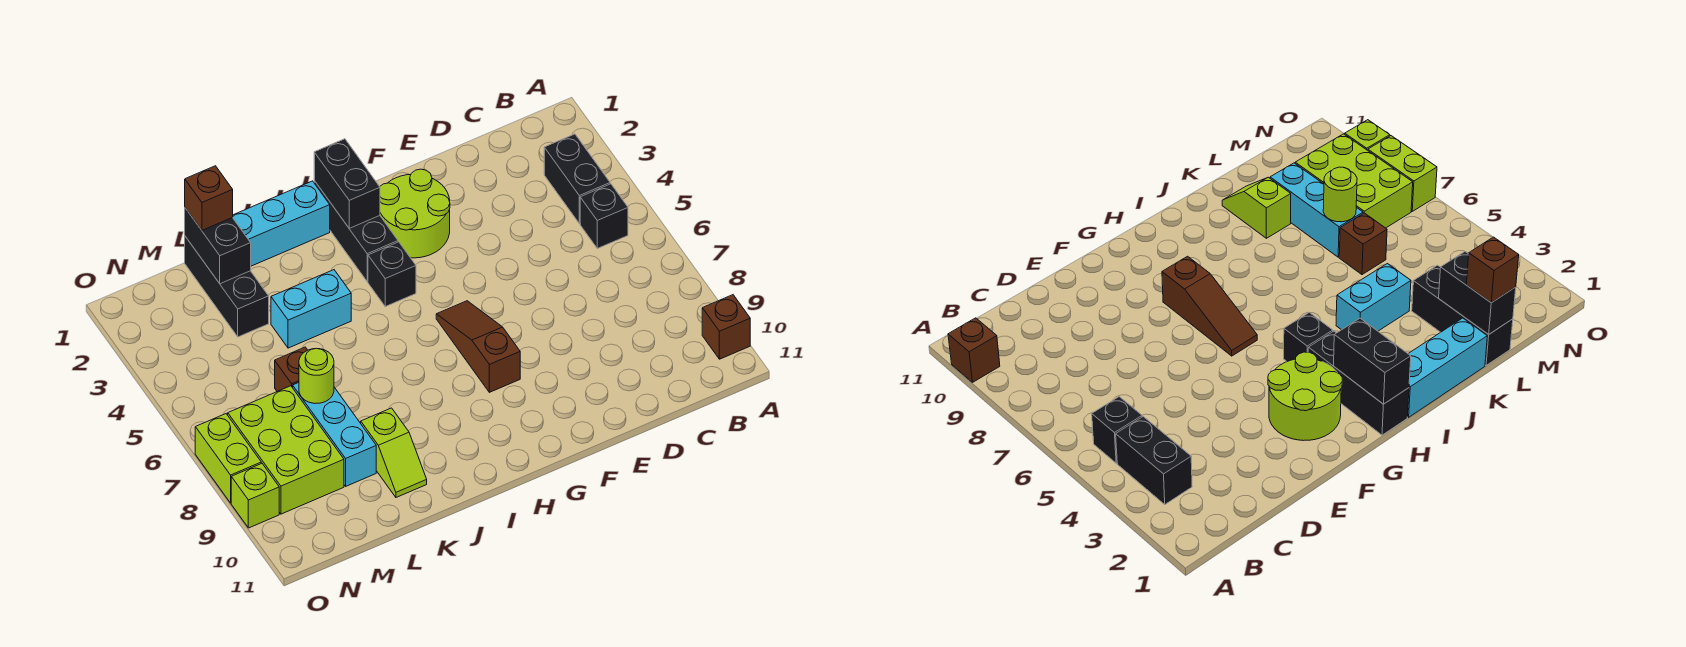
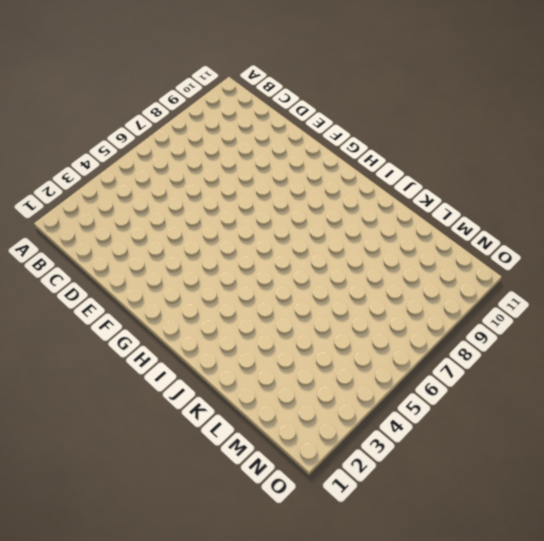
none -> brown 1x1 brick [702,295,750,359]
none -> black 1x2 brick [544,134,610,224]
none -> black 1x1 brick [580,184,628,248]

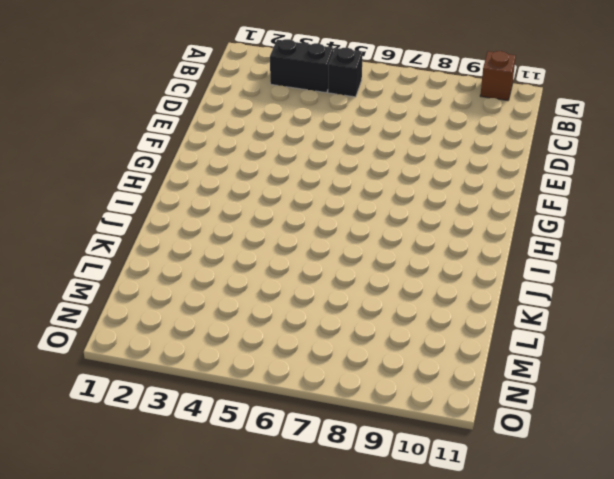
none -> lime 2x2 round brick [380,169,450,258]
none -> brown 1x3 slope [436,301,520,392]
none -> black 1x3 brick [314,181,398,282]

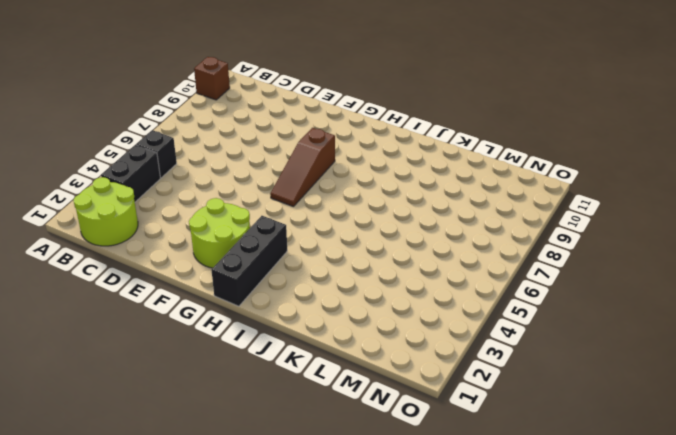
lime 2x2 round brick [74,177,138,246] -> none
none -> black 1x1 brick [368,242,416,306]
none -> cyan 1x3 brick [233,181,330,266]
none -> cyan 1x2 brick [271,270,351,348]

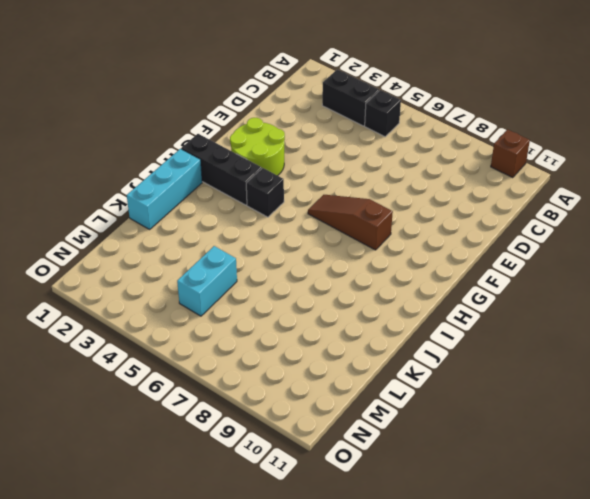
cyan 1x2 brick [177,246,237,316] -> cyan 1x2 brick moved to [271,270,351,348]
none -> lime 1x2 slope [361,408,427,497]
none -> black 1x3 brick [185,236,269,337]
none -> brown 1x1 brick [275,347,307,391]

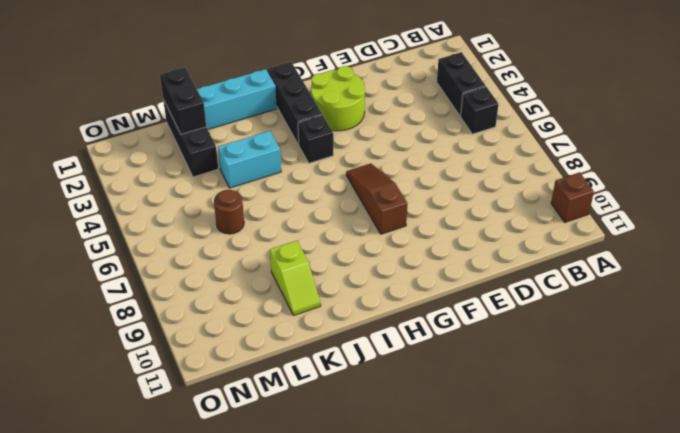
brown 1x1 round brick [214,190,244,234] -> brown 1x1 brick [275,347,307,391]
none -> cyan 1x3 brick [293,383,376,486]
none -> lime 2x3 brick [228,386,344,514]
none -> lime 1x2 brick [195,414,261,503]

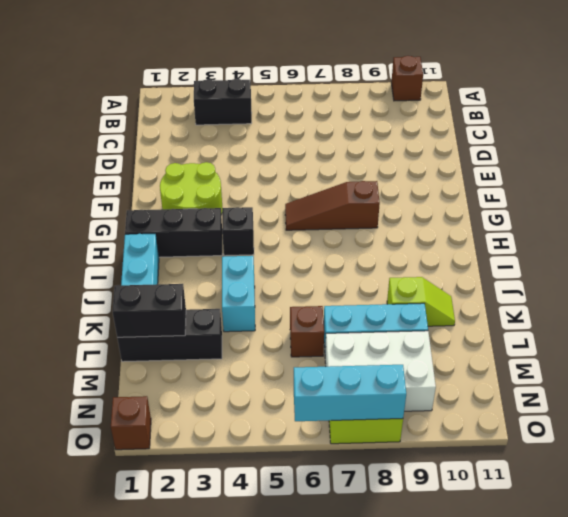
white 2x3 brick [325,331,436,411] -> lime 2x3 brick [228,386,344,514]
brown 1x1 brick [111,396,151,450] -> brown 1x1 brick moved to [185,166,233,230]
cyan 1x3 brick [294,365,406,421] -> none
none -> black 1x1 brick [580,184,628,248]
none -> lime 1x1 brick [231,463,279,528]
none -> black 1x2 brick [314,139,380,228]

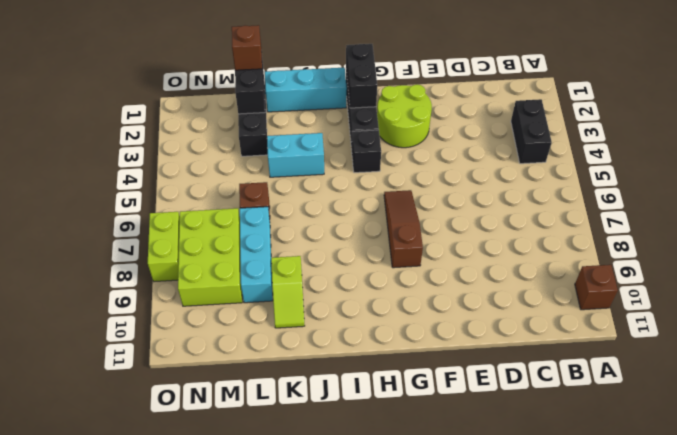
none -> black 1x1 brick [580,184,628,248]
none -> lime 1x1 brick [231,463,279,528]
none -> lime 1x1 round brick [299,348,334,404]

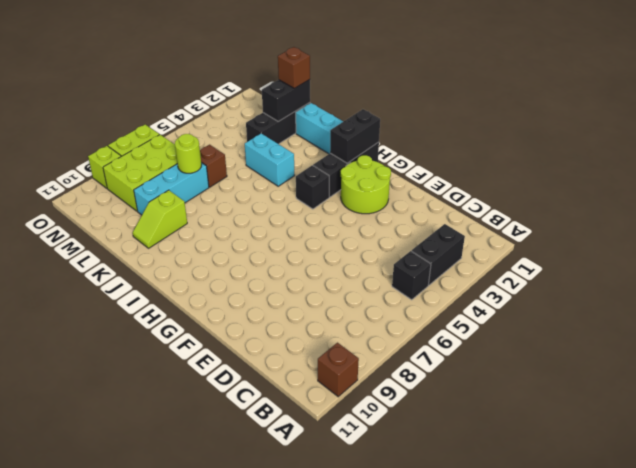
none -> brown 1x3 slope [436,301,520,392]

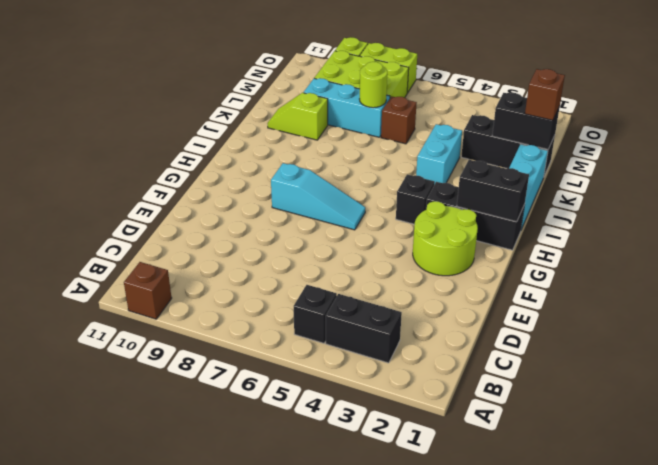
cyan 1x3 slope [271,163,365,230] -> brown 1x3 slope [436,301,520,392]

